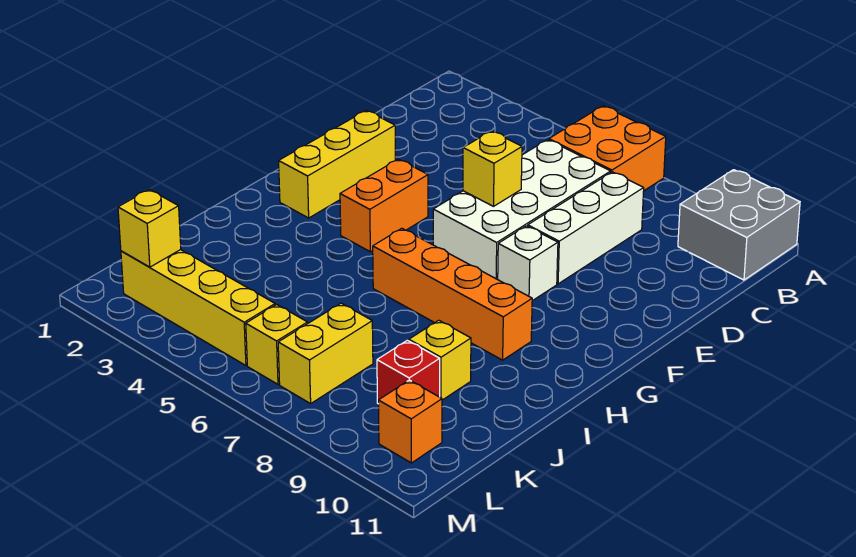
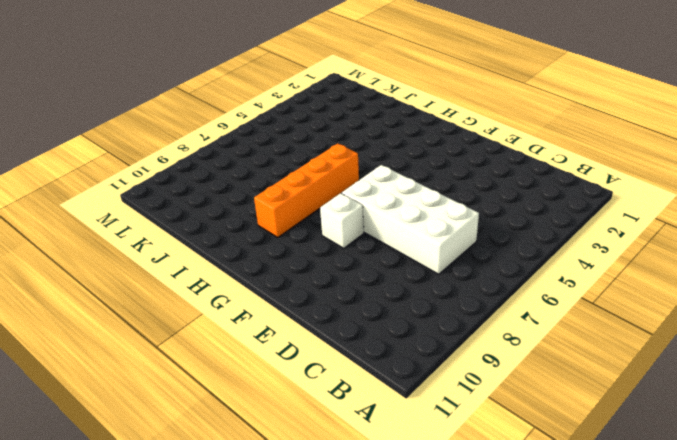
none -> orange 2x2 brick [549,106,666,190]
none -> grey 2x2 brick [678,170,800,280]
none -> white 1x3 brick [528,172,644,284]

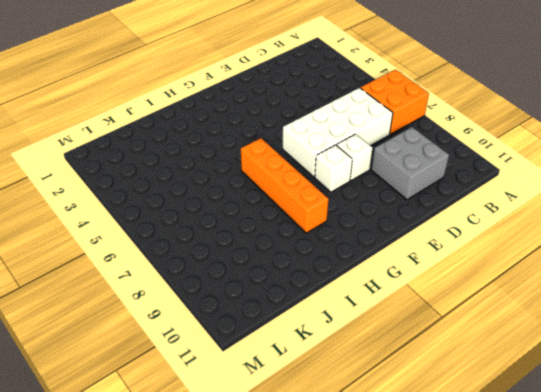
grey 2x2 brick [371,127,449,200] -> grey 2x2 brick moved to [678,170,800,280]
white 1x1 brick [337,134,372,181] -> white 1x3 brick [528,172,644,284]
none -> yellow 1x3 brick [279,110,395,218]
none -> orange 1x2 brick [340,159,428,252]
none -> yellow 1x1 brick [409,320,471,400]

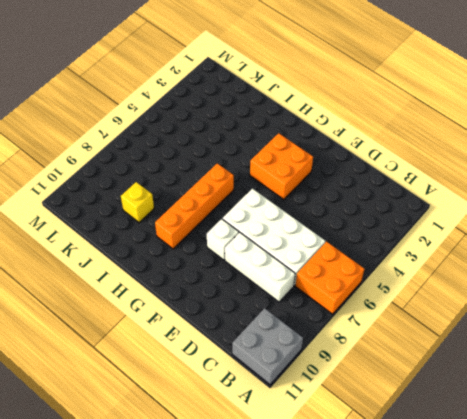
orange 2x2 brick [250,133,313,200] -> orange 1x2 brick [340,159,428,252]
none -> yellow 1x3 brick [279,110,395,218]
none -> yellow 1x2 brick [278,303,373,404]
none -> red 1x1 brick [377,340,440,404]

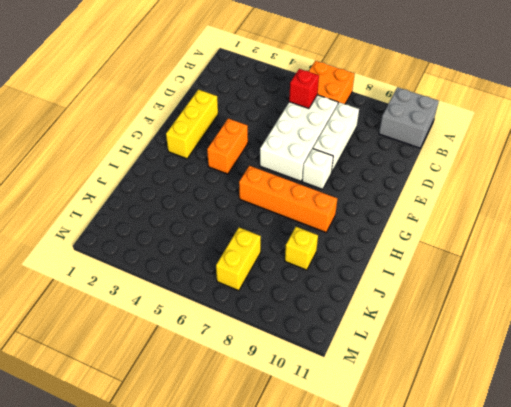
red 1x1 brick [289,69,319,109] -> red 1x1 brick moved to [377,340,440,404]
none -> yellow 1x4 brick [121,250,275,365]
none -> yellow 1x1 brick [246,305,308,384]
none -> orange 1x1 brick [378,380,442,463]

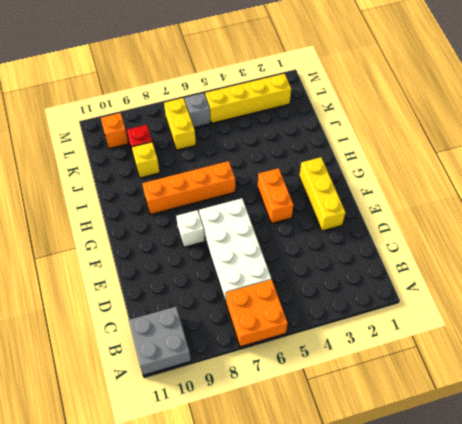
grey 1x1 brick [185,93,210,128] -> yellow 1x1 brick [246,305,308,384]
none -> white 1x3 brick [528,172,644,284]
none -> yellow 1x1 brick [463,131,522,206]
none -> yellow 1x1 brick [118,189,181,267]

